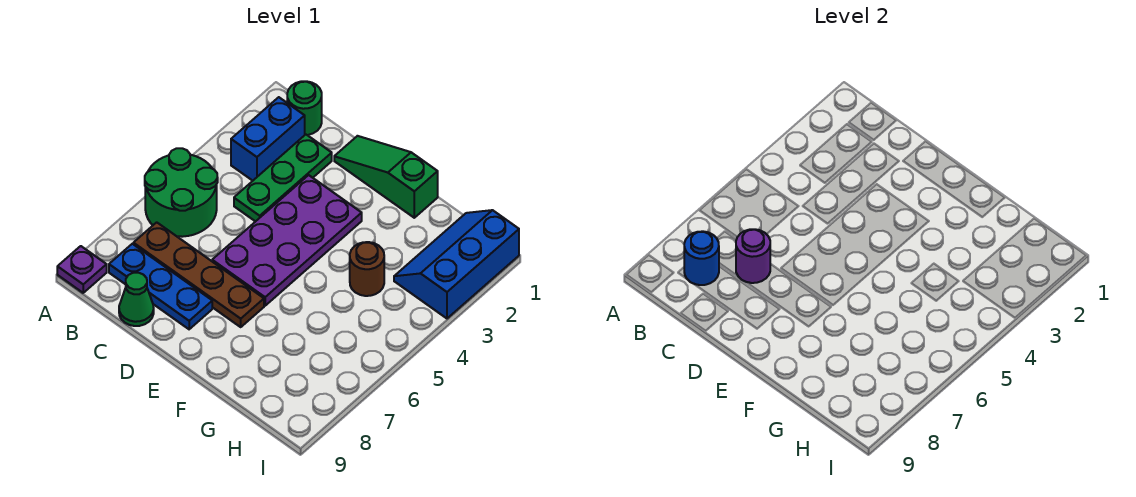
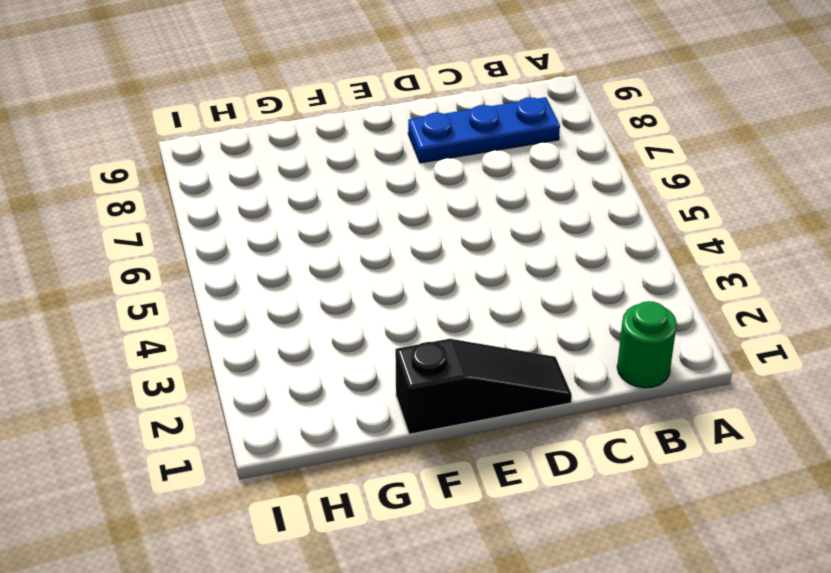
black 1x3 slope [395,339,572,434] -> green 1x3 slope [334,136,438,218]
none -> green 2x2 round brick [145,148,218,237]
none -> purple 1x1 plate [57,246,107,293]
none -> blue 1x2 brick [231,97,305,181]

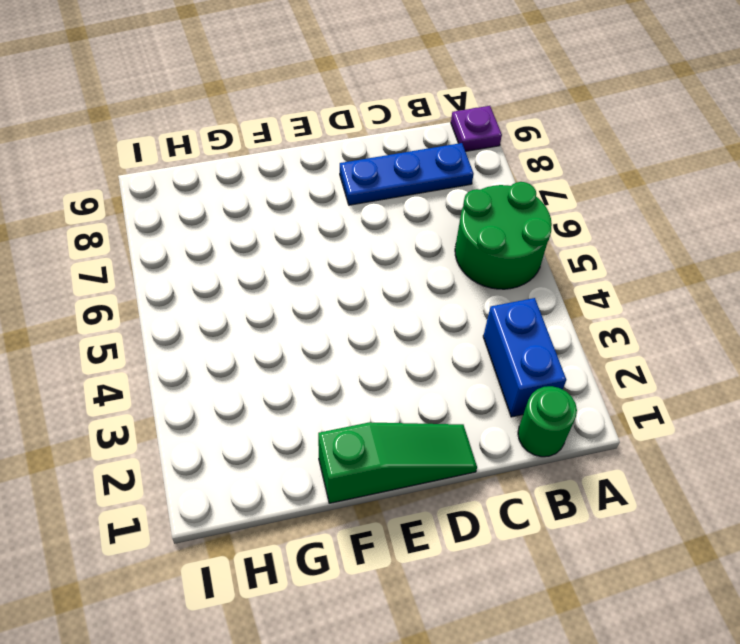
none -> brown 1x4 plate [133,222,264,327]
none -> green 1x3 plate [234,135,332,222]
none -> green 1x1 cone [119,273,154,326]

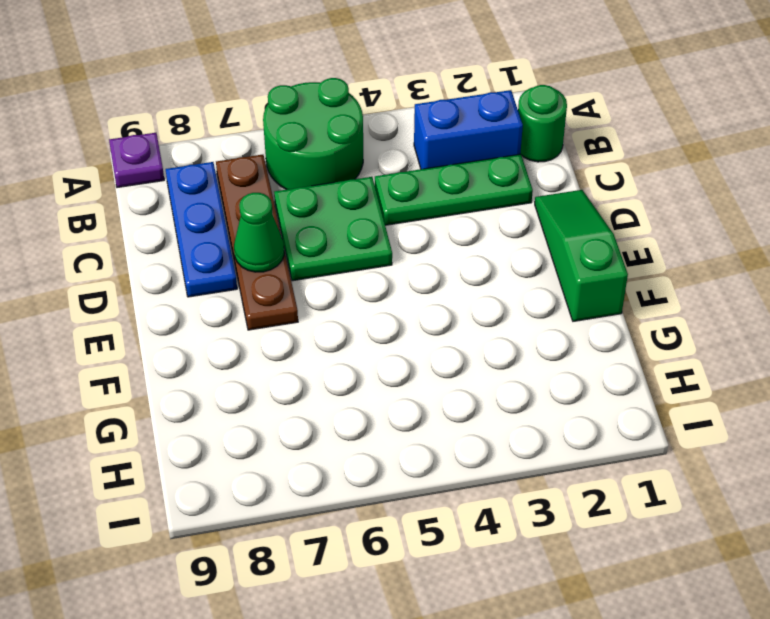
green 2x2 plate [274,177,392,281] -> purple 2x4 plate [212,175,362,306]
green 1x1 cone [234,193,284,272] -> green 1x1 cone moved to [119,273,154,326]
none -> brown 1x1 round brick [350,242,384,296]
none -> blue 2x3 slope [394,210,519,318]
none -> blue 1x1 round brick [684,231,719,285]

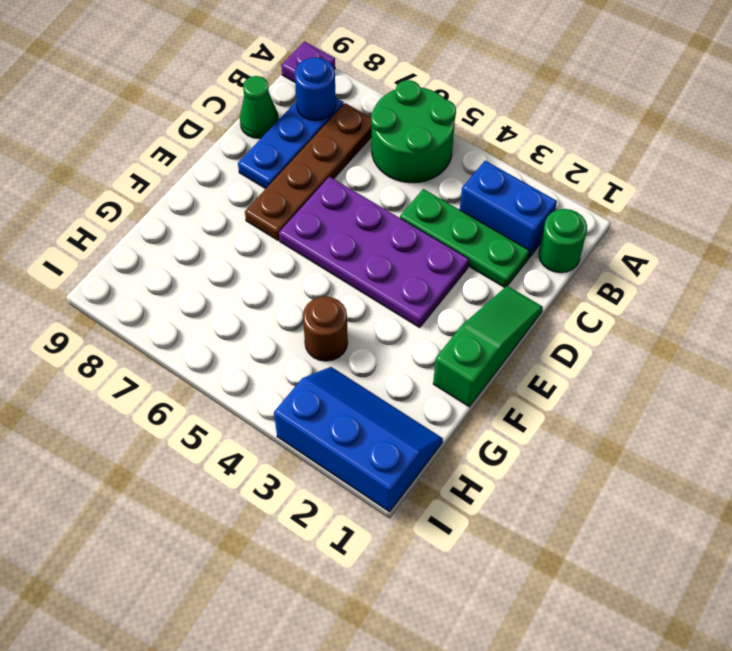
none -> purple 1x1 round brick [736,229,770,283]

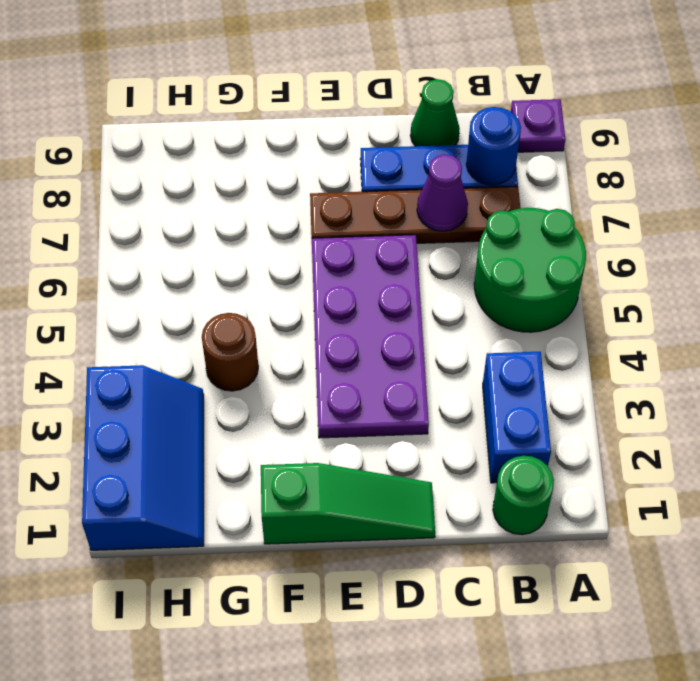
purple 1x1 cone [417,154,468,231] -> purple 1x1 round brick [736,229,770,283]
none -> green 1x3 plate [234,135,332,222]

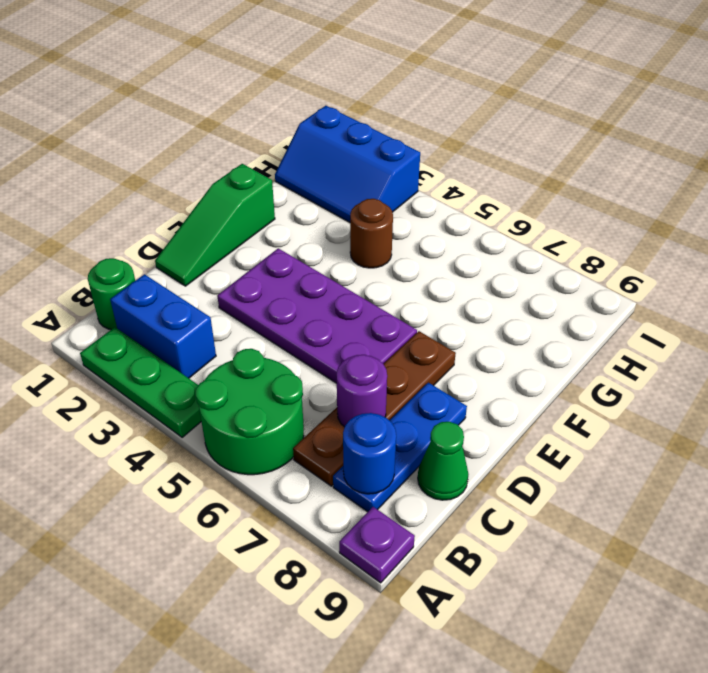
green 1x3 plate [80,327,201,437] -> green 1x3 plate moved to [234,135,332,222]

